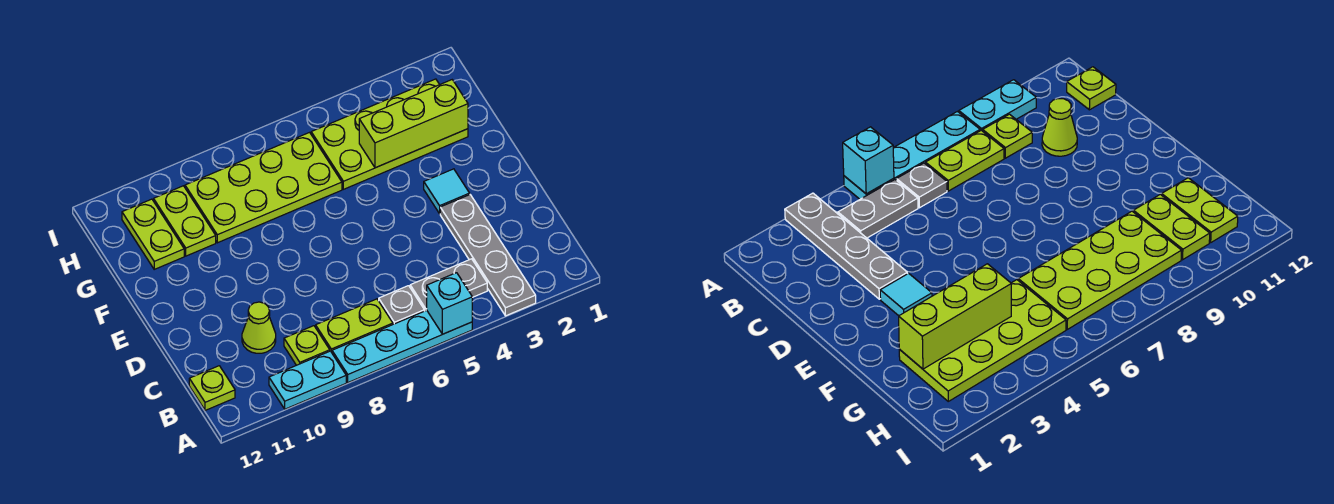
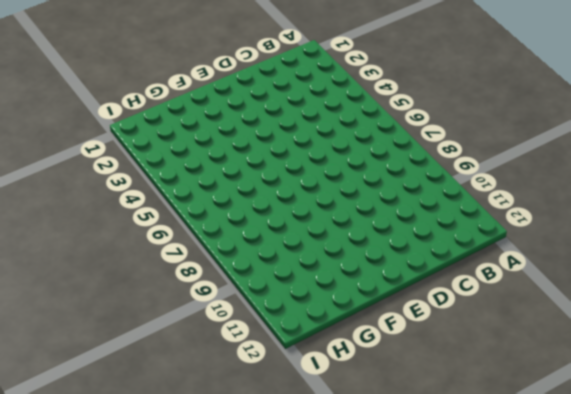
none -> grey 1x4 plate [440,195,536,316]
none -> cyan 1x4 plate [332,310,472,382]
none -> cyan 1x2 plate [269,351,346,409]

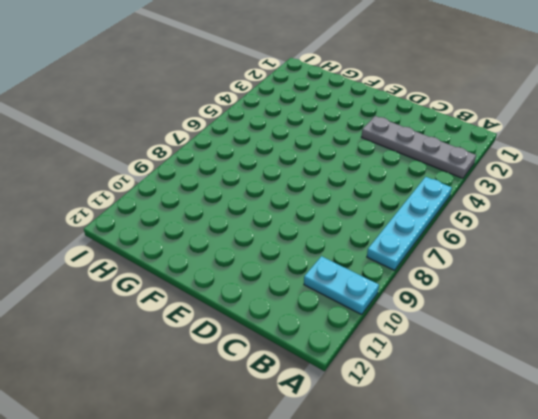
cyan 1x2 plate [304,256,379,315] -> cyan 1x2 plate turned to [269,351,346,409]
none -> grey 1x2 plate [410,259,487,311]
none -> grey 1x1 plate [379,286,424,324]
none -> lime 1x2 plate [316,299,393,352]

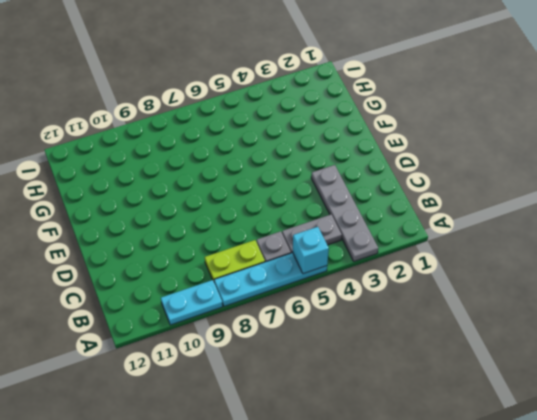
none -> lime 1x1 plate [284,326,330,365]
none -> lime 1x1 plate [189,366,235,410]
none -> lime 1x1 cone [242,302,276,353]

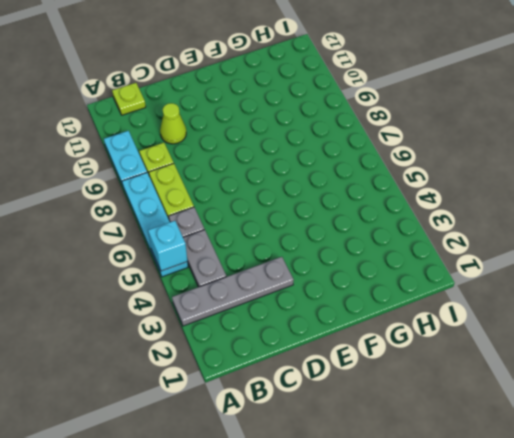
none -> cyan 1x1 tile [424,169,470,214]
none -> lime 2x4 plate [311,79,468,189]
none -> lime 2x4 plate [185,132,342,243]

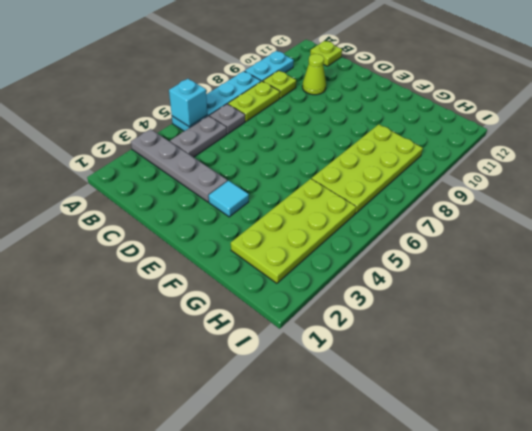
none -> lime 1x2 plate [154,186,216,256]
none -> lime 1x2 plate [122,199,184,269]
none -> lime 1x3 brick [359,80,468,168]

